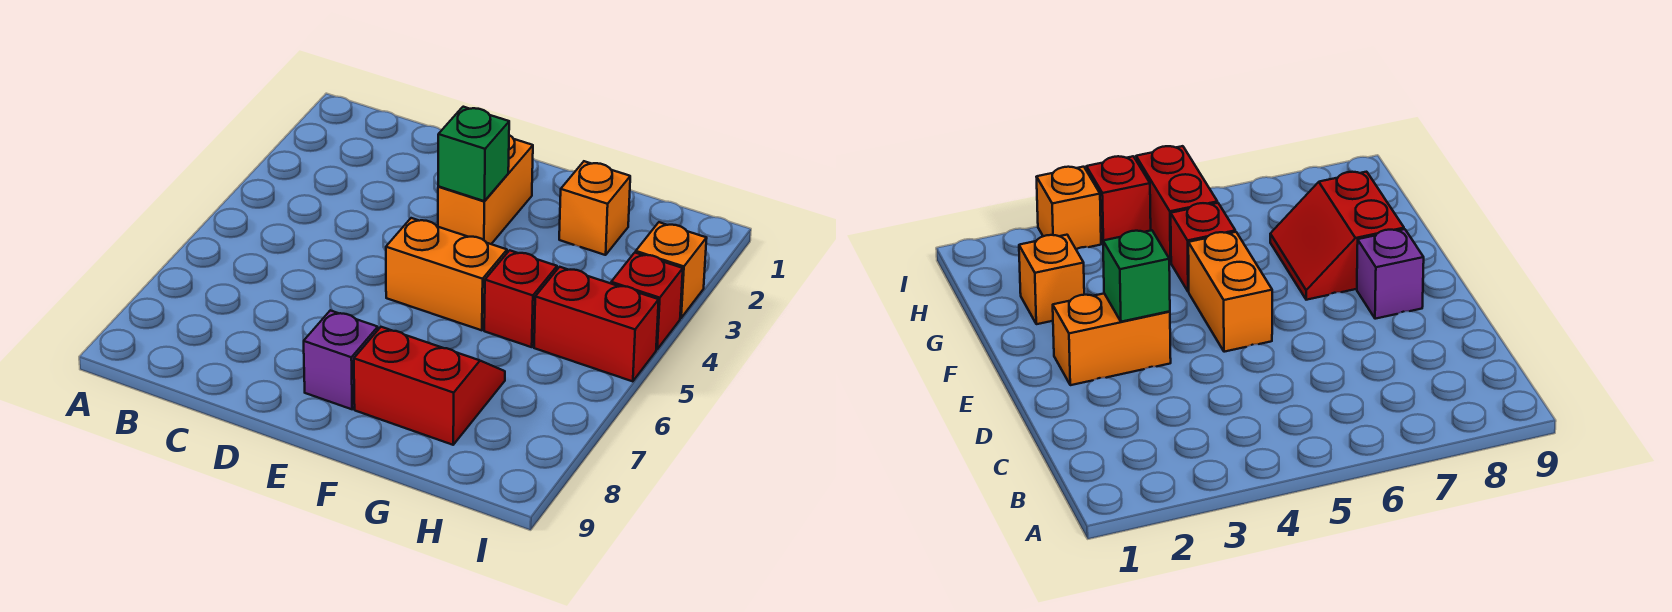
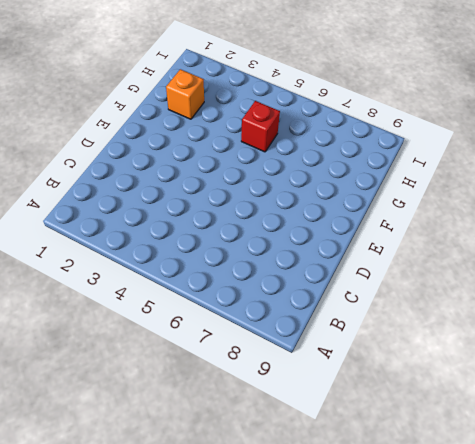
none -> orange 1x2 brick [438,135,533,244]
none -> orange 1x2 brick [386,218,507,330]

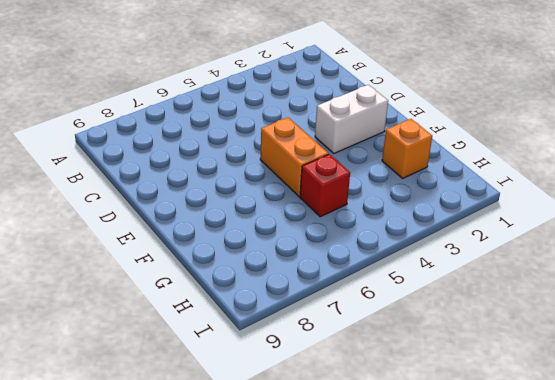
white 1x2 brick [315,85,388,153] -> orange 1x2 brick [438,135,533,244]
none -> purple 1x1 brick [304,310,378,409]
none -> red 2x2 slope [354,327,505,445]

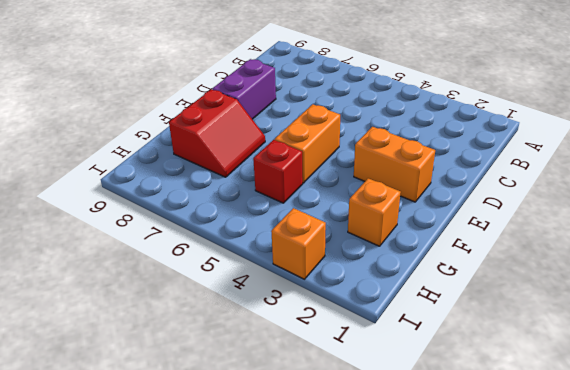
purple 1x2 brick [212,59,276,119] -> purple 1x1 brick [304,310,378,409]
none -> red 1x2 brick [534,267,659,381]
none -> red 1x1 brick [611,253,683,349]

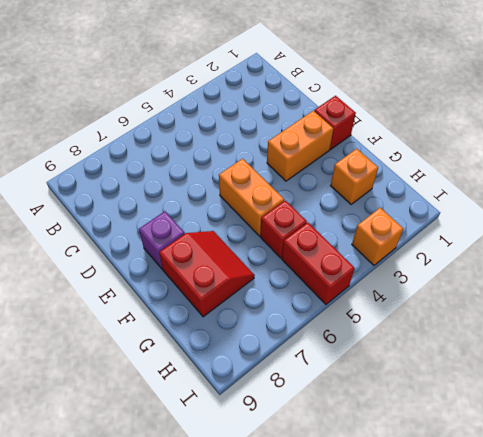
red 1x1 brick [314,96,356,149] -> red 1x1 brick moved to [611,253,683,349]
none -> green 1x1 brick [438,107,509,201]

